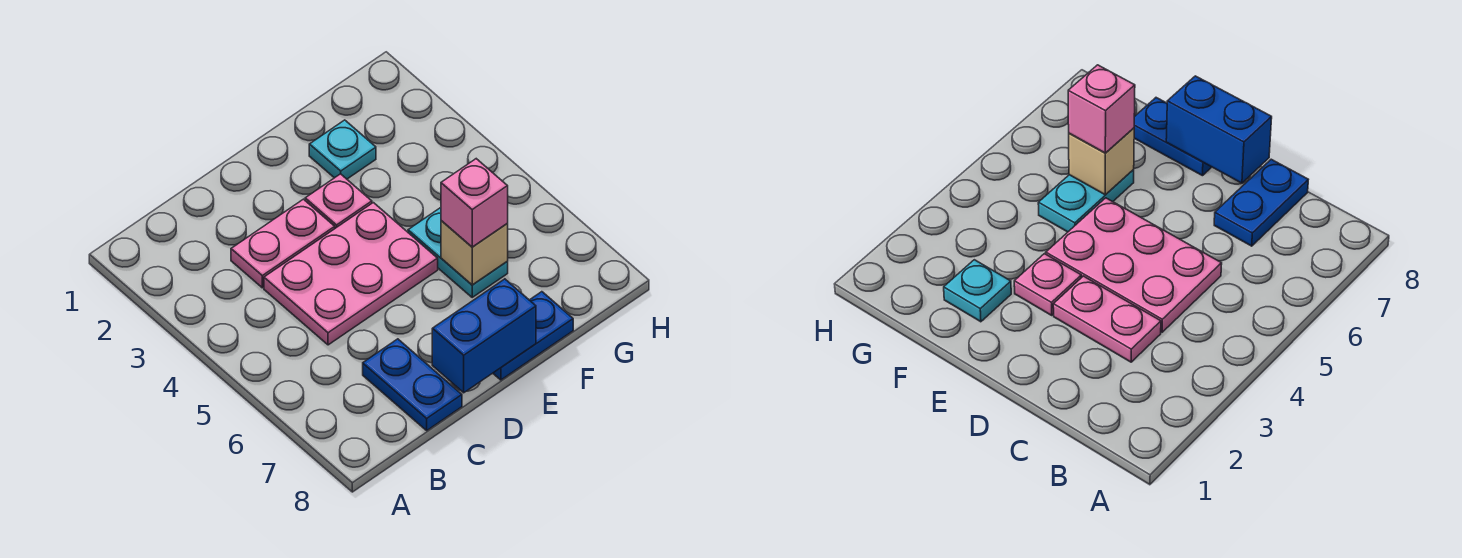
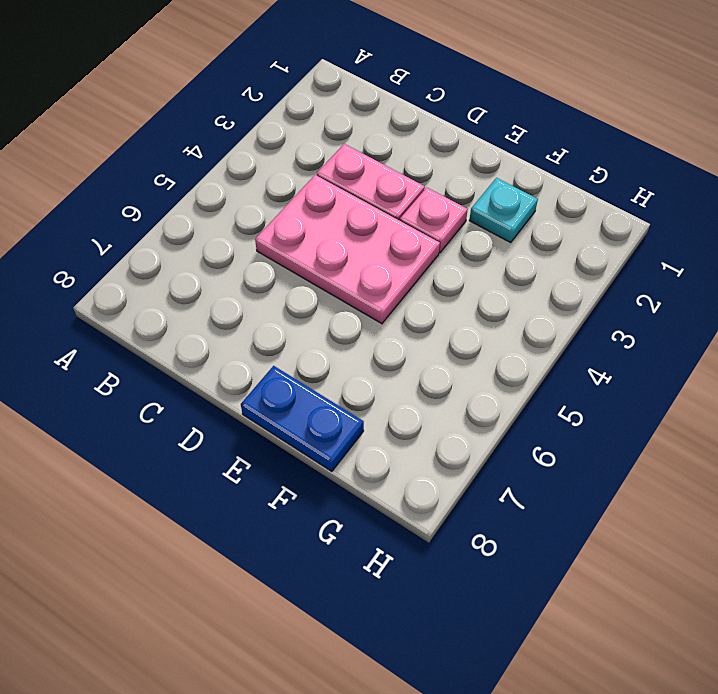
none -> blue 1x2 plate [363,339,462,430]
none -> cyan 1x2 plate [408,208,508,297]

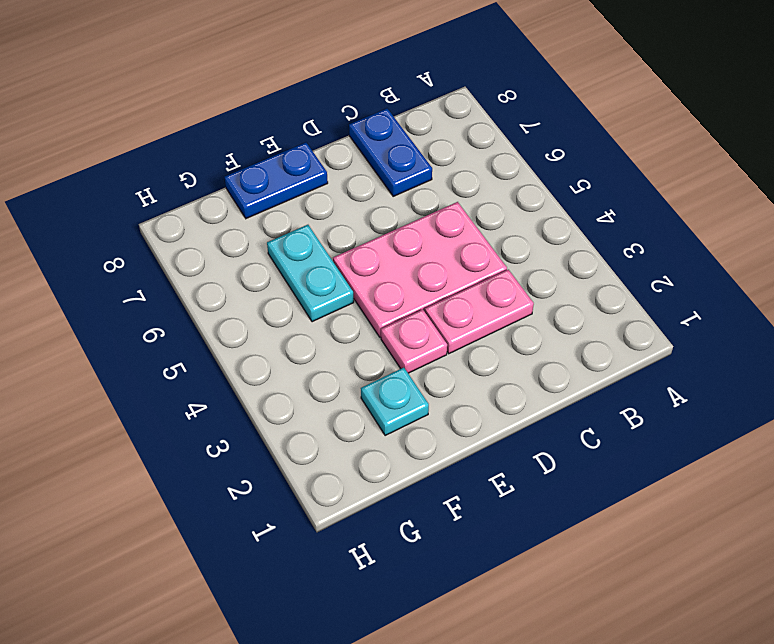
none -> blue 1x2 brick [432,279,536,393]
none -> tan 1x1 brick [441,221,508,285]

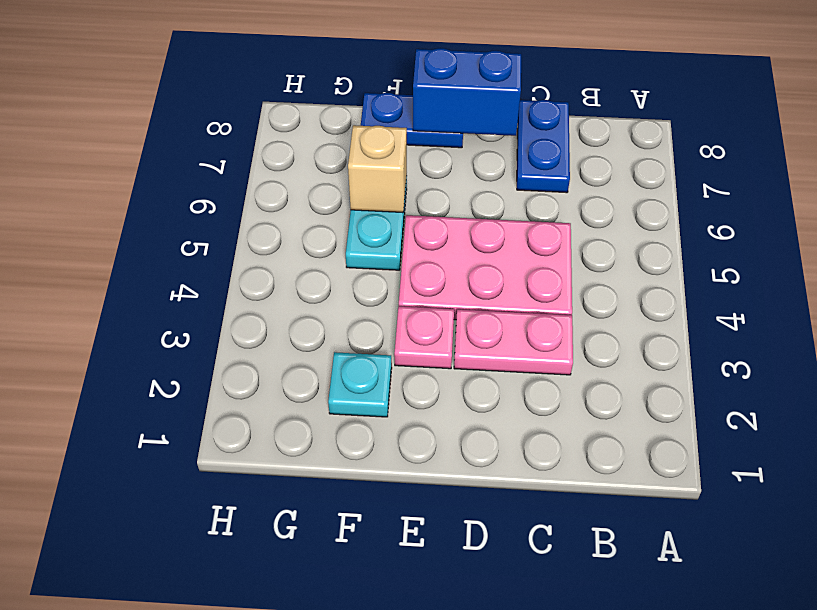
none -> pink 1x1 brick [441,159,508,247]

